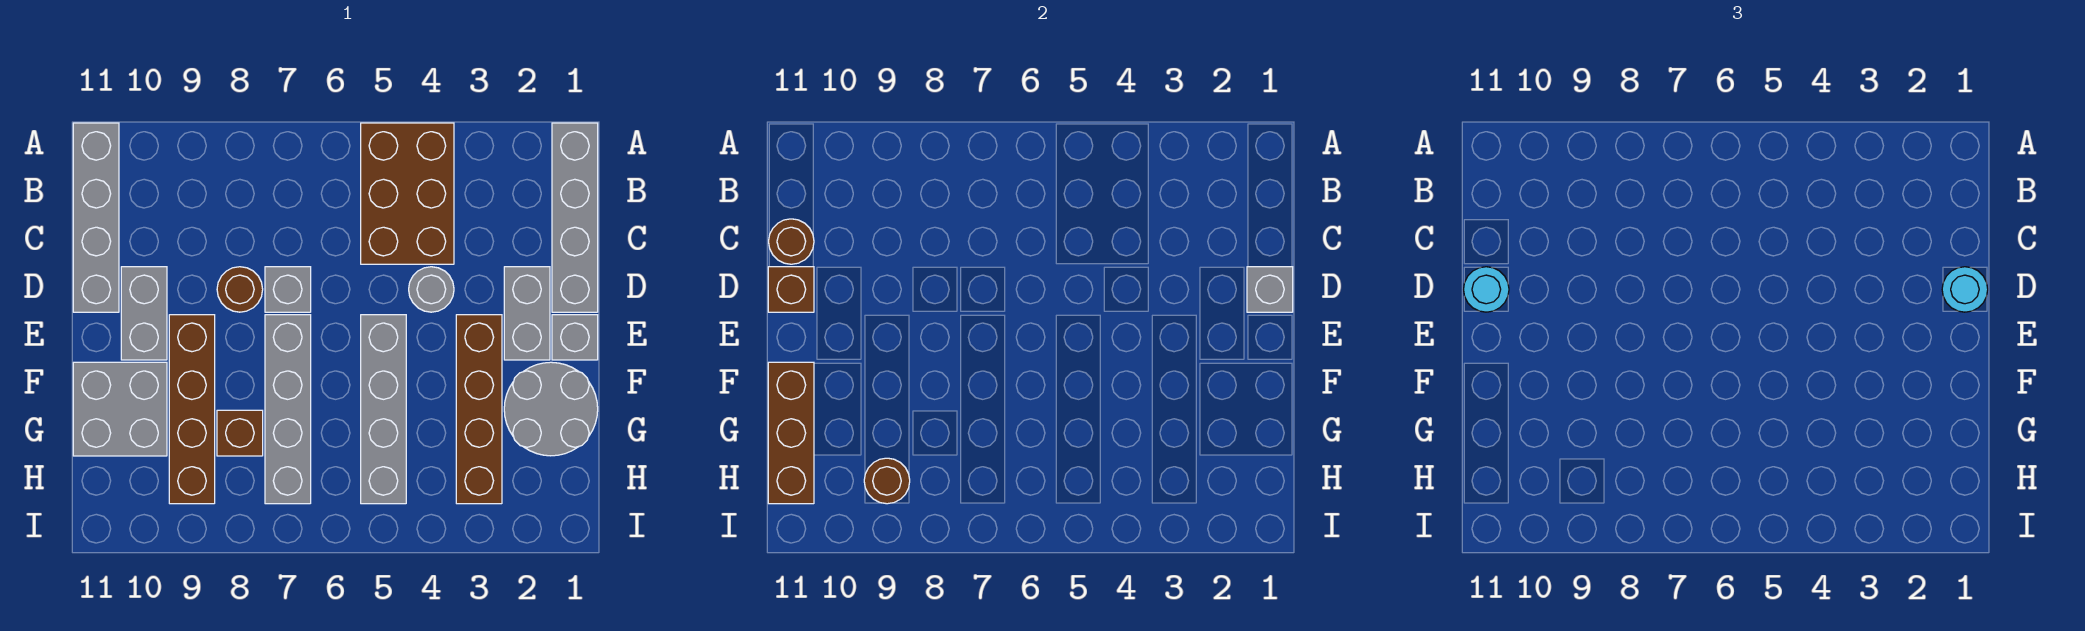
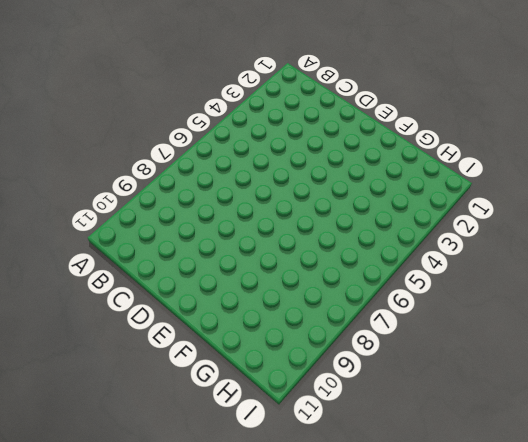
none -> grey 1x4 brick [552,123,598,312]
none -> brown 2x3 brick [361,123,454,264]
none -> grey 1x4 brick [73,123,119,312]

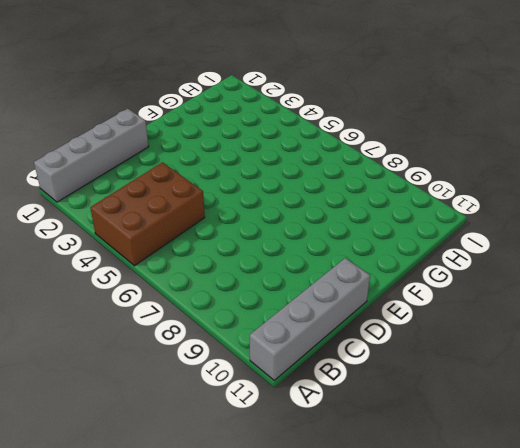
none -> grey 1x2 brick [504,267,550,360]
none -> grey 1x1 round brick [409,267,454,312]
none -> grey 1x1 brick [265,267,311,312]

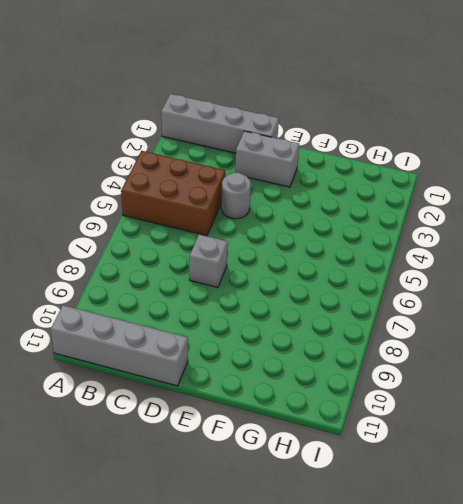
none -> brown 1x1 round brick [217,267,263,312]
none -> grey 1x2 brick [121,267,167,360]
none -> grey 1x1 brick [552,315,598,360]

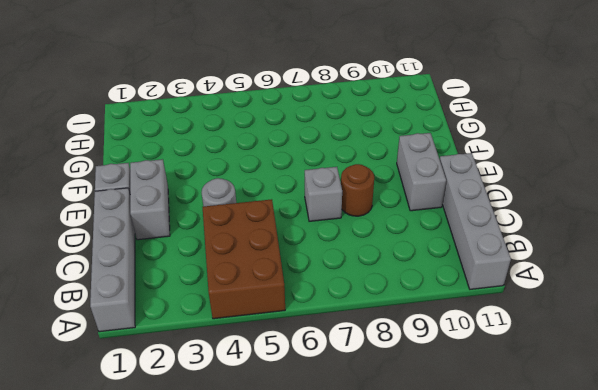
none -> brown 1x4 brick [456,315,502,504]
none -> grey 1x4 brick [361,315,406,504]
none -> grey 1x4 brick [265,315,311,504]

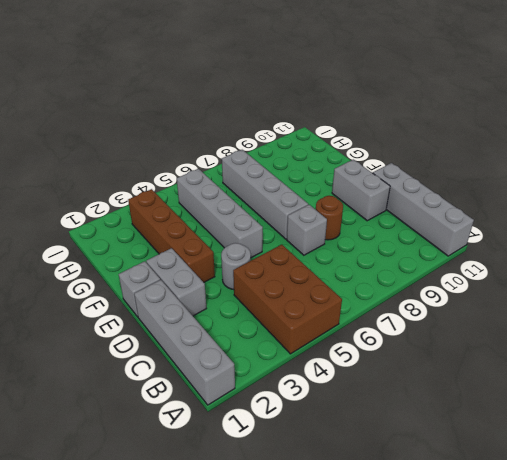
none -> brown 1x4 brick [169,315,215,504]
none -> grey 2x2 round brick [504,362,598,456]
none -> grey 2x2 brick [73,362,167,456]

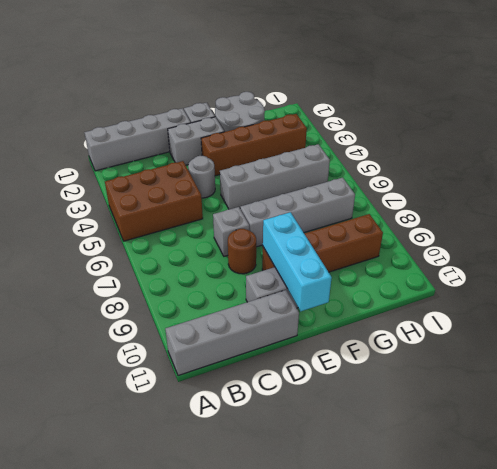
cyan 1x3 brick [263,212,332,311] -> none
none -> grey 2x2 brick [73,362,167,456]
none -> brown 1x1 brick [217,410,263,456]
none -> brown 1x1 round brick [769,219,814,264]

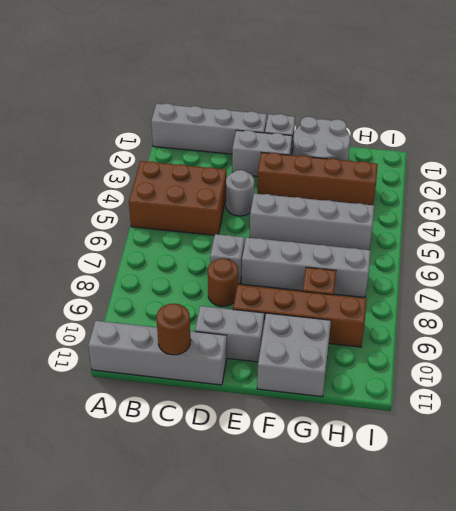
none -> grey 1x1 brick [1247,267,1293,312]
none -> brown 1x1 brick [768,267,814,312]
none -> brown 1x3 brick [768,362,814,504]

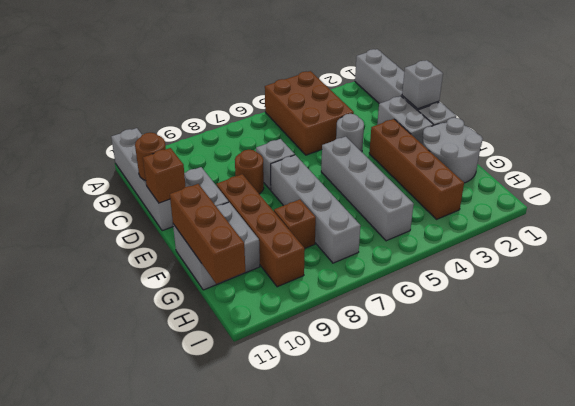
none -> brown 1x1 round brick [864,458,910,504]
none -> cyan 1x1 round brick [1942,267,1988,312]
none -> cyan 1x1 round brick [1464,267,1509,312]

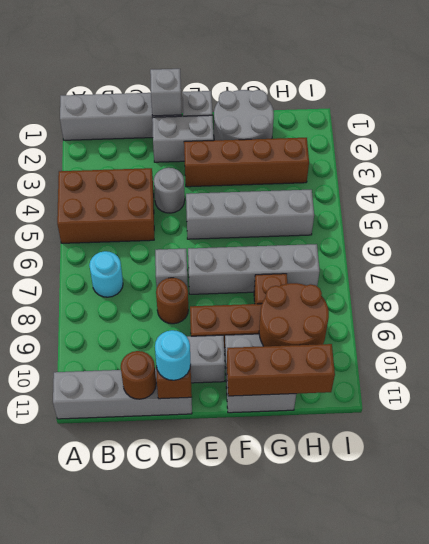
cyan 1x1 round brick [89,251,123,297] -> cyan 1x1 round brick moved to [1942,267,1988,312]
brown 2x2 round brick [259,283,329,346] -> brown 1x1 round brick [864,458,910,504]

